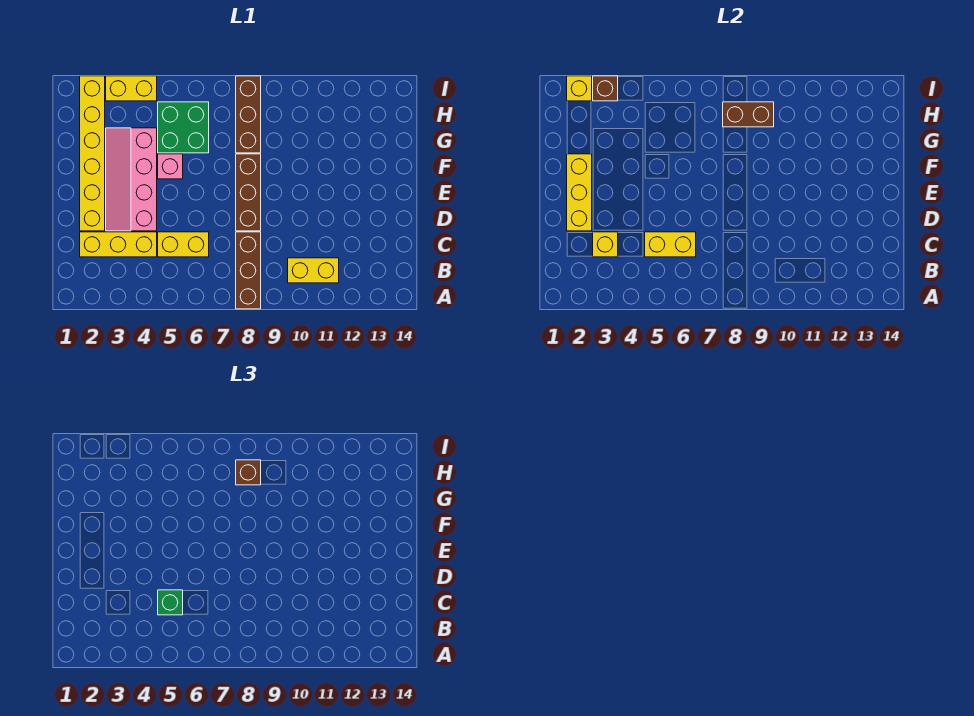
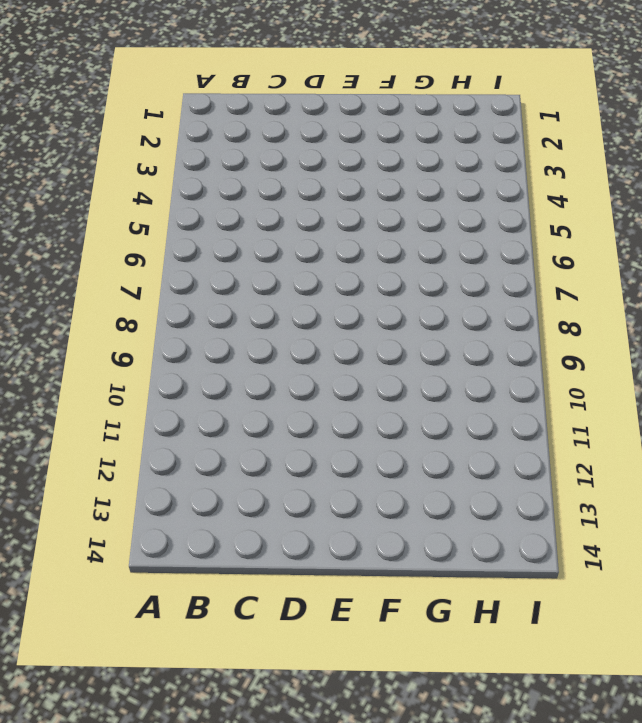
none -> brown 1x3 brick [236,232,261,309]
none -> yellow 1x2 brick [288,258,339,283]
none -> yellow 1x3 brick [80,232,157,257]

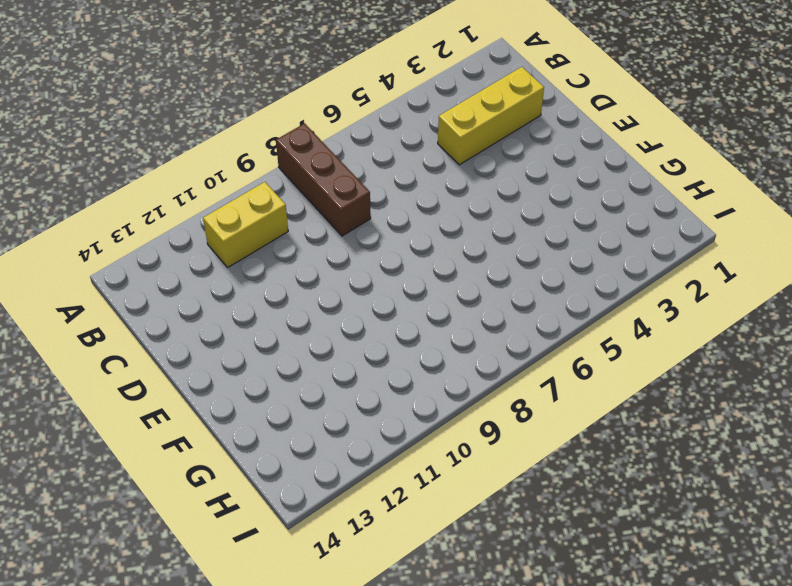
none -> yellow 1x2 brick [158,232,209,257]
none -> yellow 1x6 brick [80,76,105,231]
none -> pink 2x4 slope [106,128,157,231]

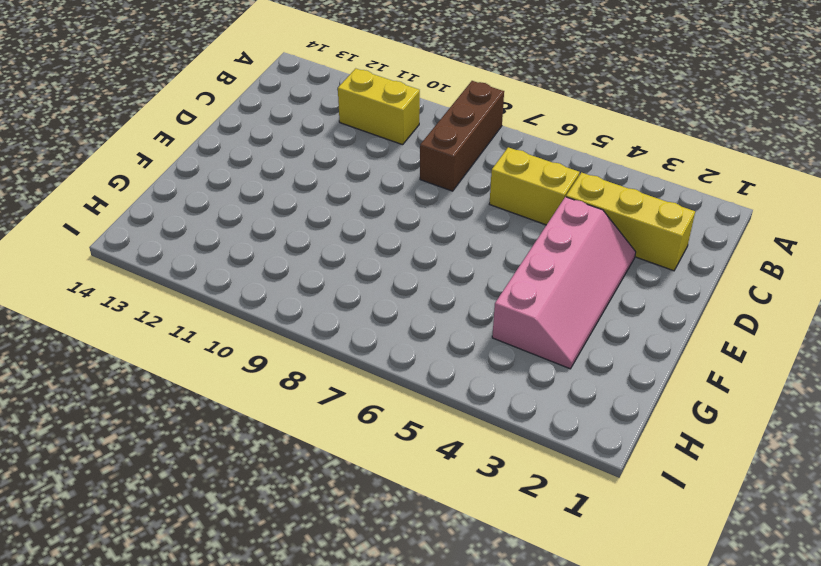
none -> yellow 1x6 brick [80,76,105,231]
none -> brown 1x3 brick [236,154,261,231]
none -> pink 1x1 brick [158,154,183,179]

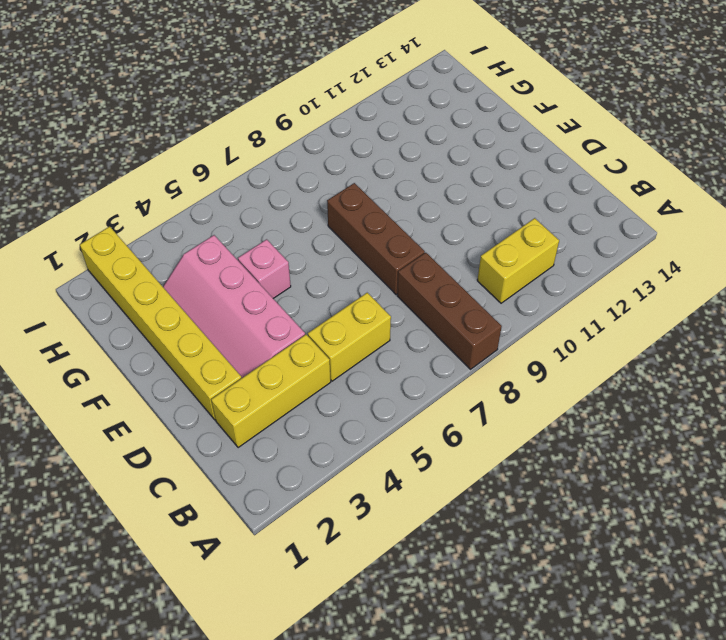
none -> green 2x2 brick [158,102,209,153]
none -> brown 1x3 brick [236,76,261,153]
none -> yellow 1x2 brick [106,76,157,101]

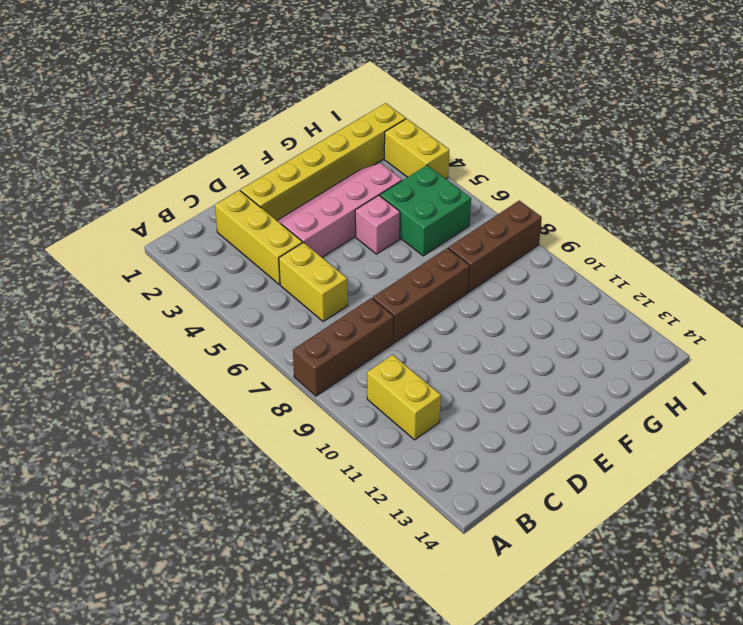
none -> yellow 1x1 brick [593,232,618,257]
none -> yellow 1x2 brick [645,232,696,257]
none -> yellow 1x3 brick [567,154,592,231]

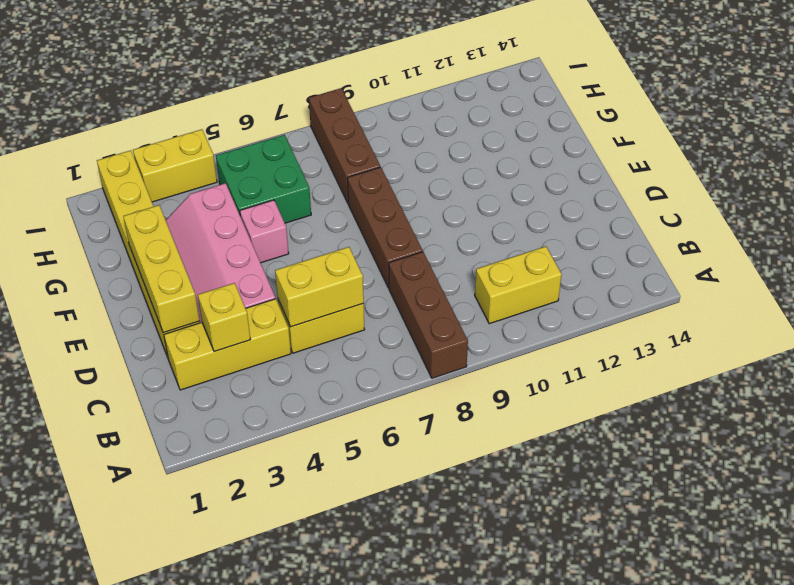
none -> brown 1x2 brick [723,102,774,127]
none -> yellow 1x1 brick [567,76,592,101]
none -> brown 1x1 brick [593,76,618,101]

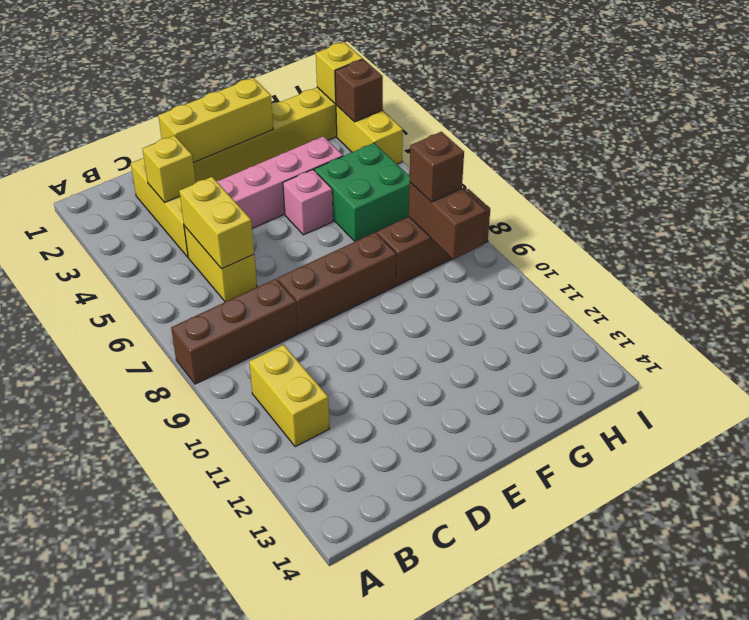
none -> green 1x1 brick [158,590,183,615]

